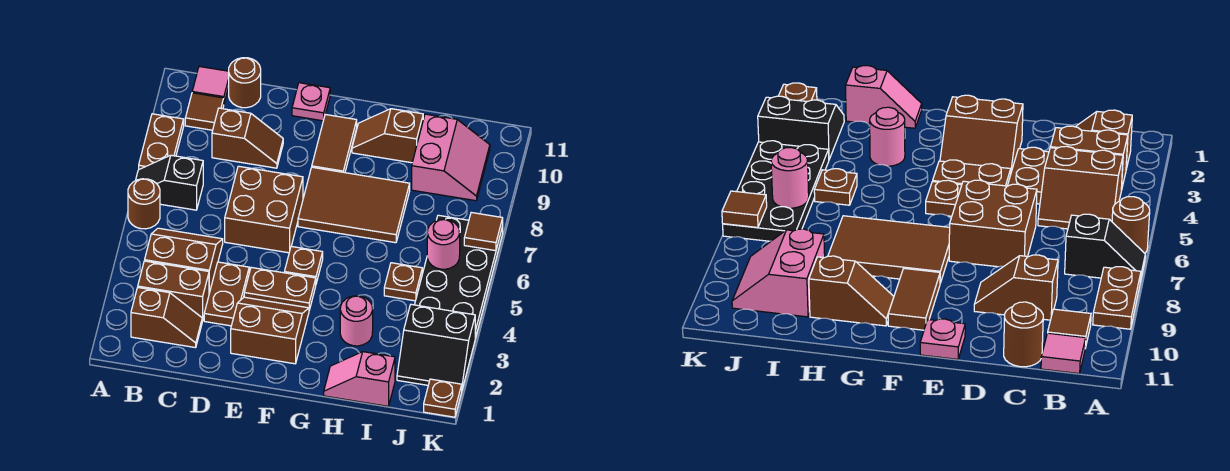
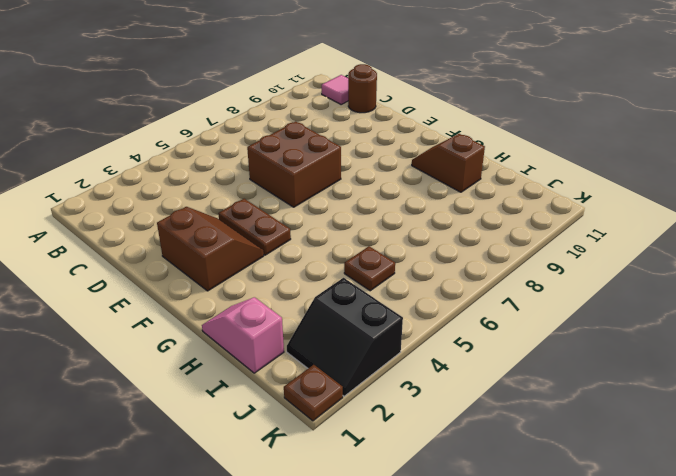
none -> brown 1x1 round brick [128,179,160,229]
none -> black 1x2 slope [136,155,203,210]
none -> brown 1x2 plate [139,114,184,169]

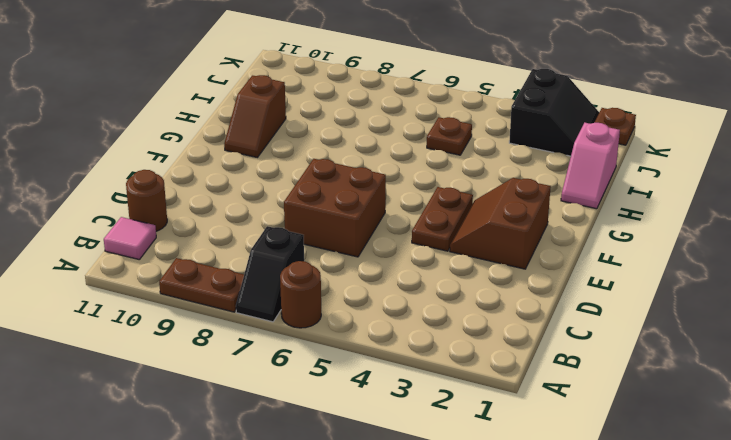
none -> brown 1x2 slope [131,287,202,348]
none -> brown 1x2 brick [138,261,209,321]
none -> brown 2x2 slope [145,228,223,293]

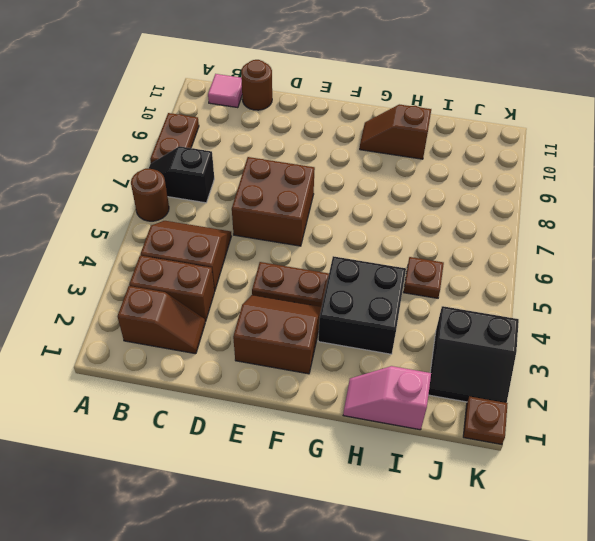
black 2x2 brick [318,256,406,354] -> pink 1x1 round brick [340,296,373,346]
none -> brown 1x1 tile [185,93,224,130]
none -> brown 1x2 slope [212,108,283,168]
none -> brown 1x2 plate [204,262,249,326]

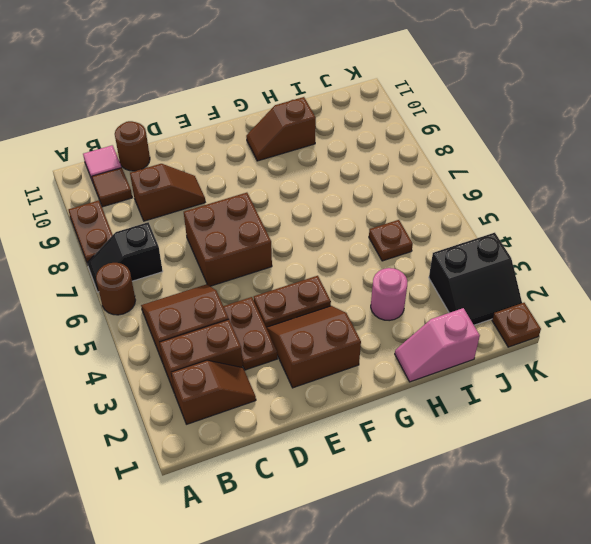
none -> pink 1x1 plate [292,83,330,121]
none -> brown 1x1 plate [284,246,323,283]
none -> brown 2x3 tile [298,167,410,243]

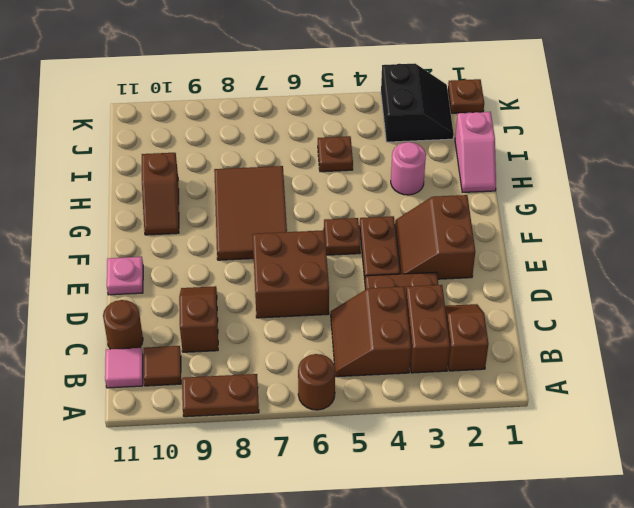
none -> black 1x2 slope [136,155,203,210]
none -> brown 1x2 tile [312,114,357,173]
none -> pink 2x2 slope [412,114,490,201]

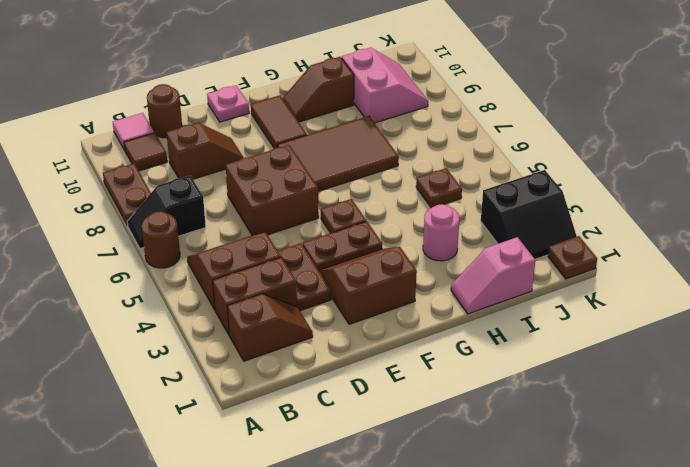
none -> black 2x4 plate [415,215,503,338]
none -> pink 1x1 round brick [427,219,460,269]
none -> brown 1x1 tile [464,212,503,251]

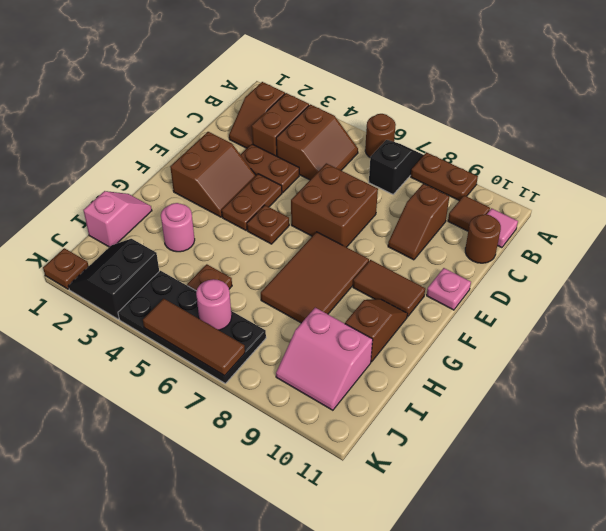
brown 1x3 tile [143,298,245,376] -> brown 1x1 tile [464,212,503,251]

